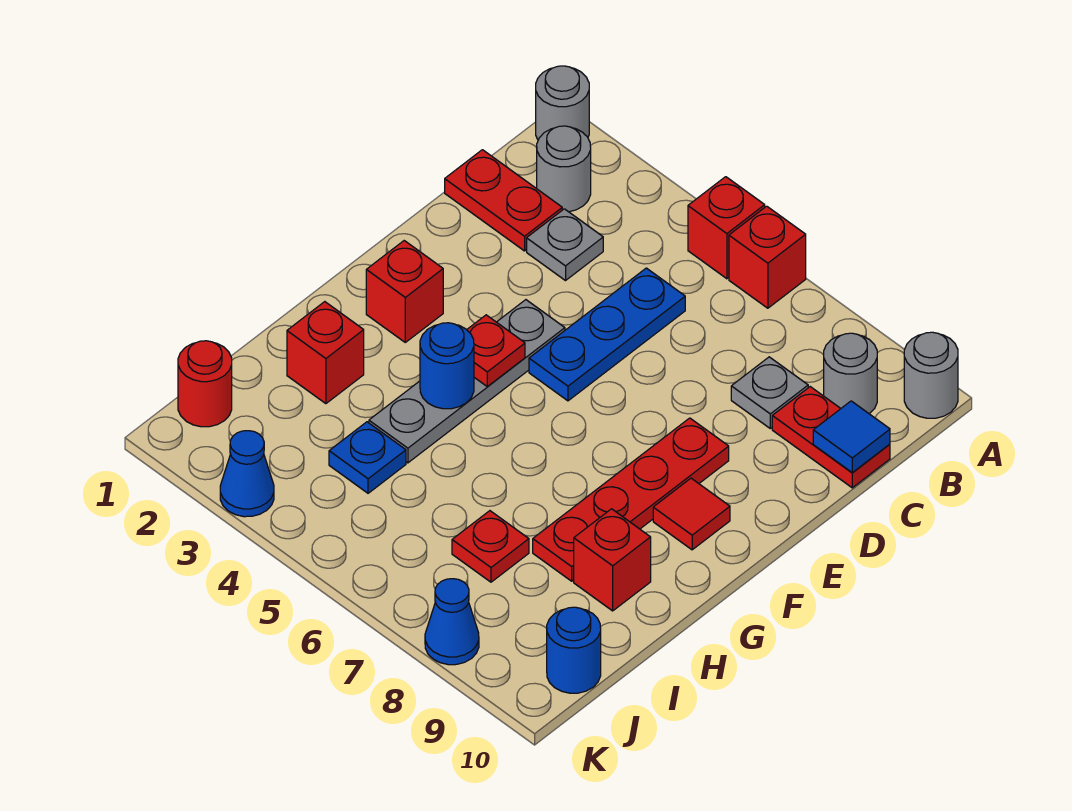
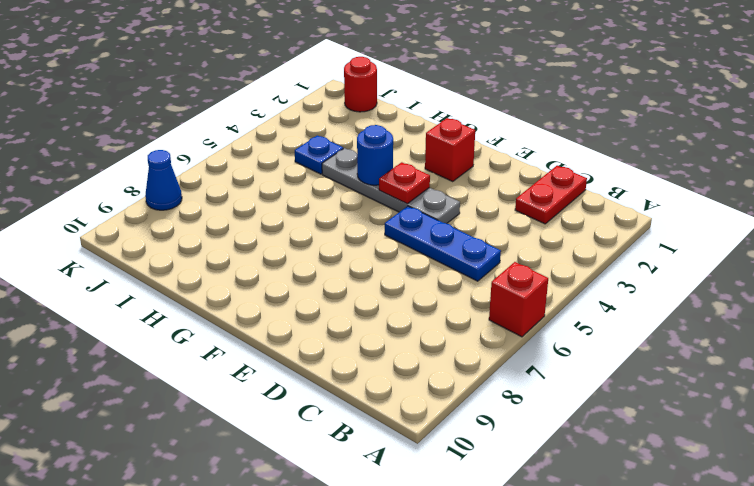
none -> grey 1x1 round brick [536,66,589,140]
none -> red 1x1 brick [688,177,765,279]
none -> grey 1x1 round brick [904,332,958,418]

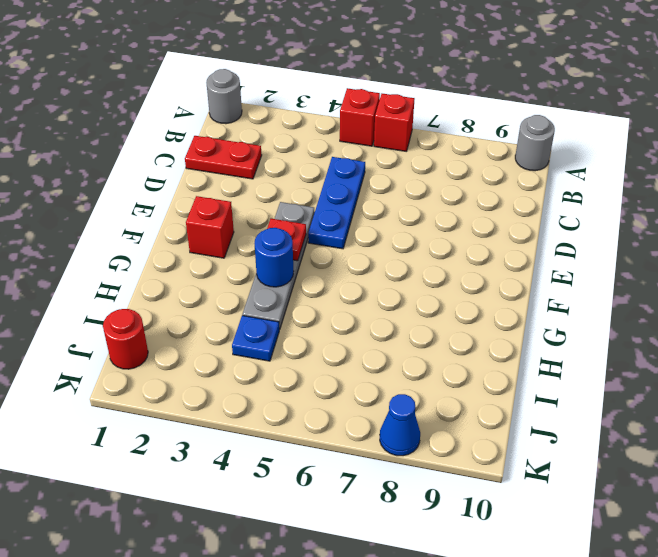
none -> grey 1x1 round brick [537,126,591,212]
none -> grey 1x1 round brick [824,333,877,414]
none -> grey 1x1 plate [527,209,603,281]

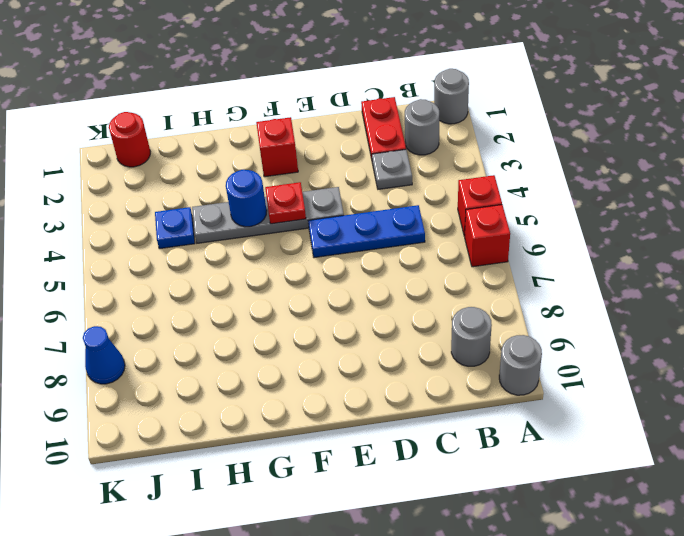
none -> grey 1x1 plate [731,357,808,428]
none -> red 1x2 plate [772,387,890,488]
none -> red 1x4 plate [533,418,729,581]

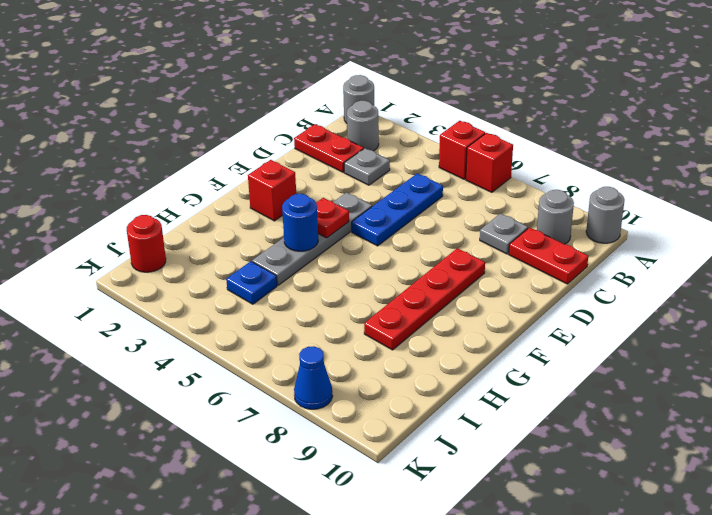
none -> red 1x1 tile [653,478,730,550]
none -> red 1x1 brick [287,302,364,404]
none -> red 1x1 brick [574,509,651,611]

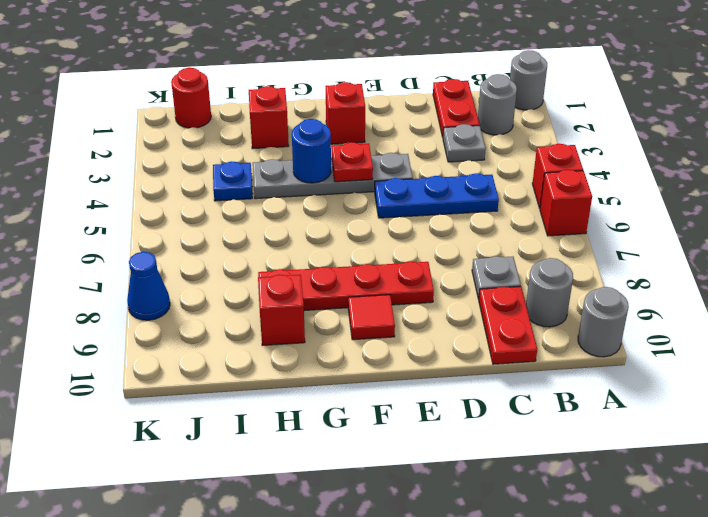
none -> red 1x1 plate [452,511,529,582]
none -> blue 1x1 round brick [547,607,601,693]
none -> blue 1x1 cone [220,431,274,517]

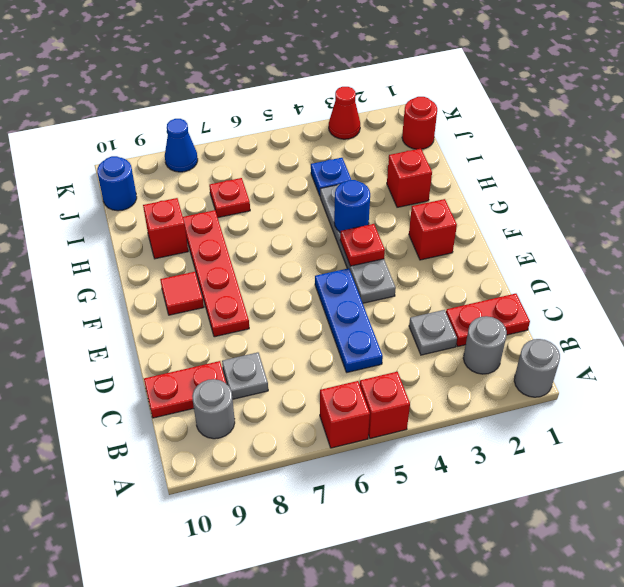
red 1x1 cone [329,87,360,139] -> blue 1x1 cone [220,431,274,517]
none -> grey 1x1 round brick [904,332,958,418]
none -> blue 1x1 tile [813,401,890,472]

